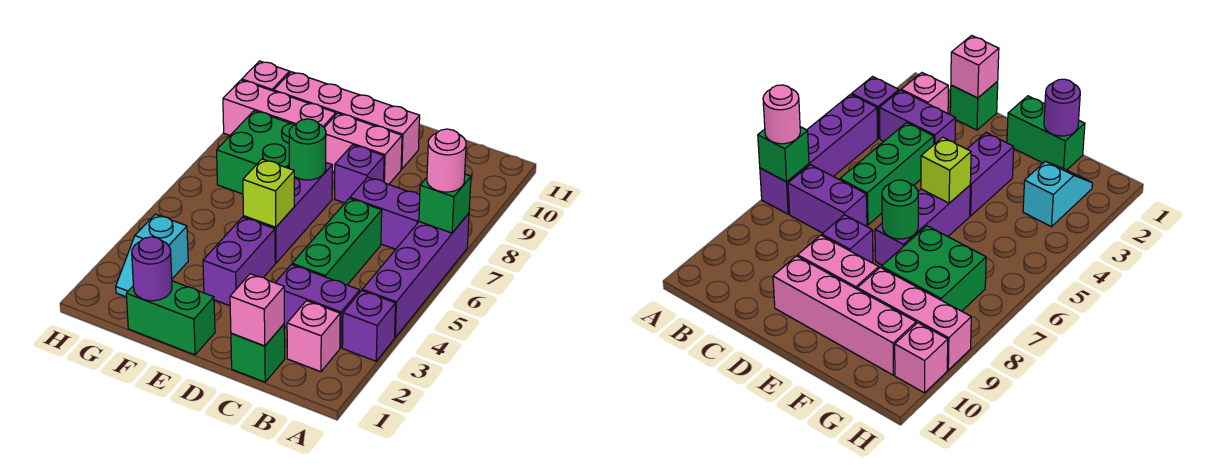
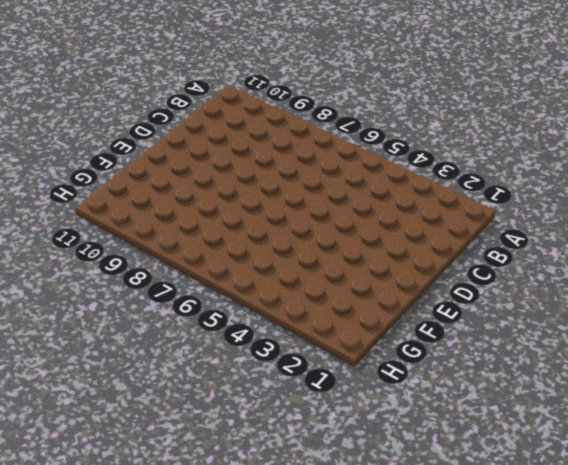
none -> purple 1x1 brick [342,291,396,361]
none -> purple 1x4 brick [362,213,469,337]
none -> pink 1x1 brick [287,301,340,372]

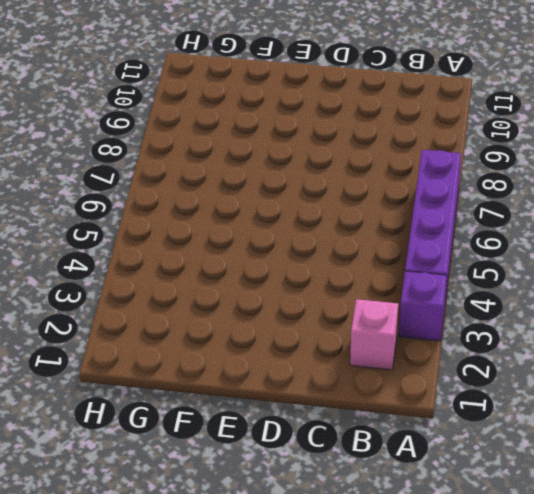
none -> purple 1x2 brick [275,265,360,348]
none -> purple 1x2 brick [350,177,420,249]
none -> green 1x1 brick [231,324,285,382]

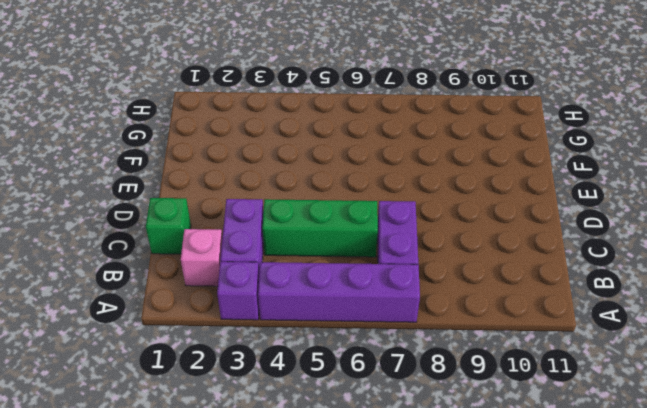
none -> purple 1x1 brick [335,145,384,203]
none -> pink 1x2 brick [324,113,402,184]
none -> pink 1x4 brick [274,72,420,169]

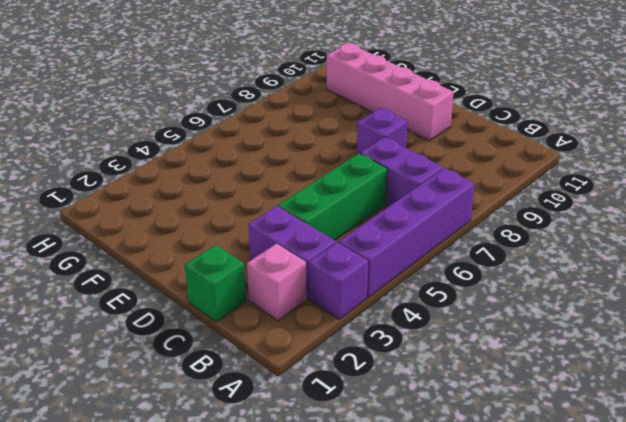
none -> pink 1x2 brick [324,113,402,184]
none -> green 1x2 brick [126,281,215,355]
none -> purple 1x2 brick [203,217,275,306]

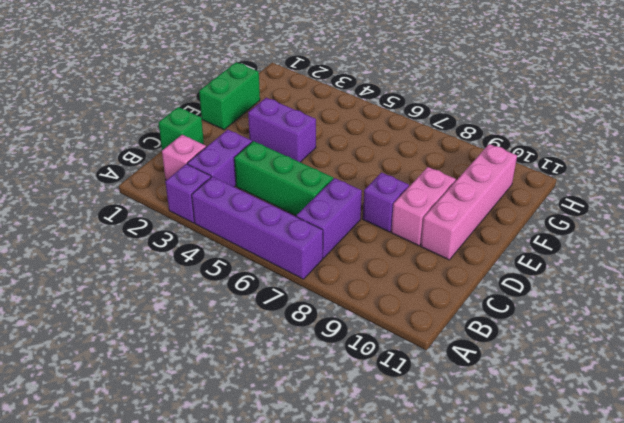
none -> purple 1x3 brick [244,163,332,263]
none -> green 2x2 brick [217,111,295,194]
none -> pink 1x3 brick [223,80,336,135]

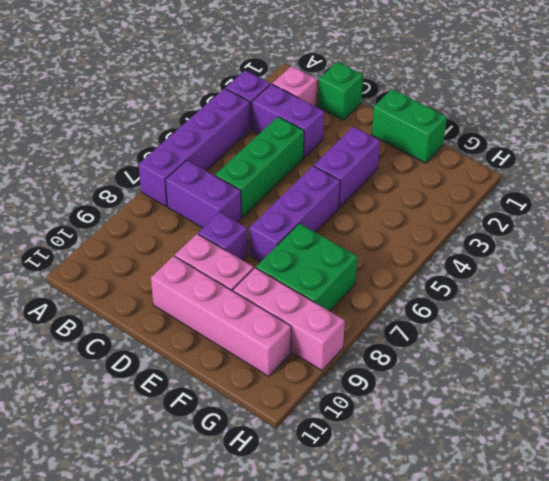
none -> cyan 1x2 slope [116,214,188,297]
none -> pink 1x1 brick [242,61,290,91]
none -> green 1x1 brick [419,174,471,233]

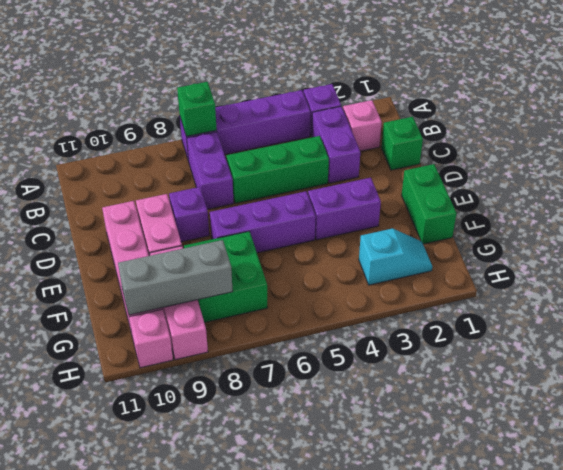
grey 1x3 brick [118,240,233,315] -> none
none -> pink 1x1 brick [230,274,284,346]
none -> lime 1x1 brick [243,159,294,227]
none -> green 1x1 round brick [289,119,326,180]

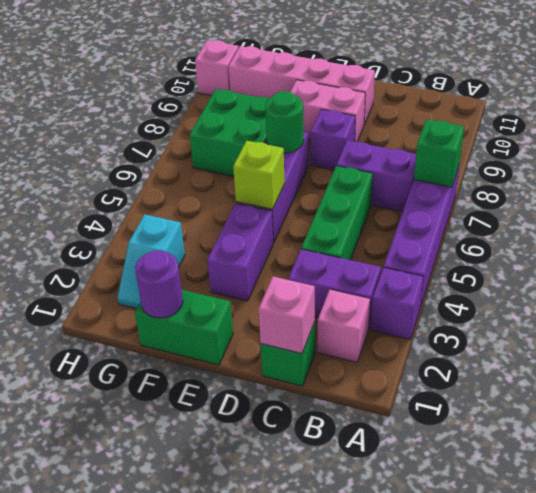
none -> pink 1x3 brick [223,80,336,135]
none -> pink 1x1 round brick [427,129,466,192]

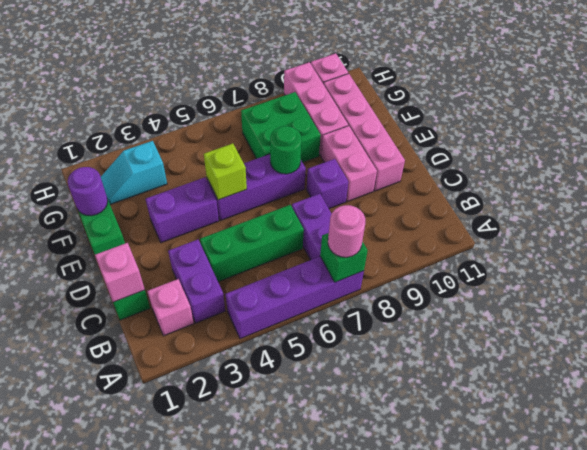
none -> purple 1x1 brick [342,291,396,361]

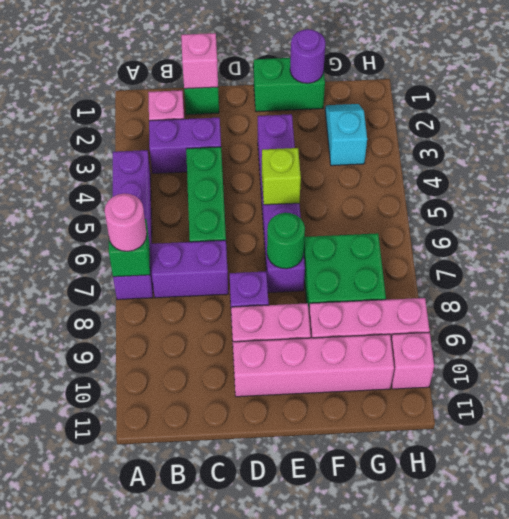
none -> purple 1x1 brick [342,291,396,361]

